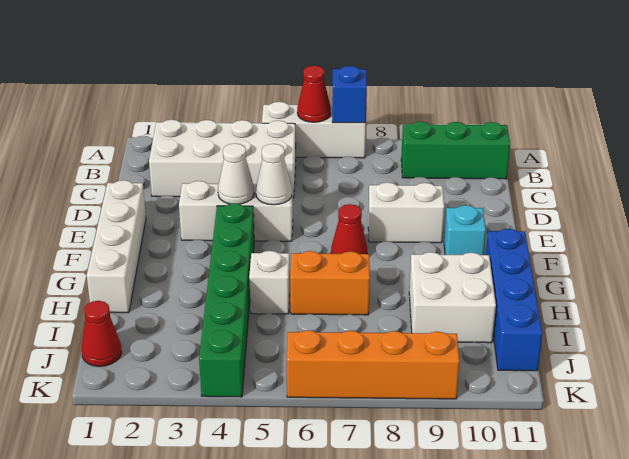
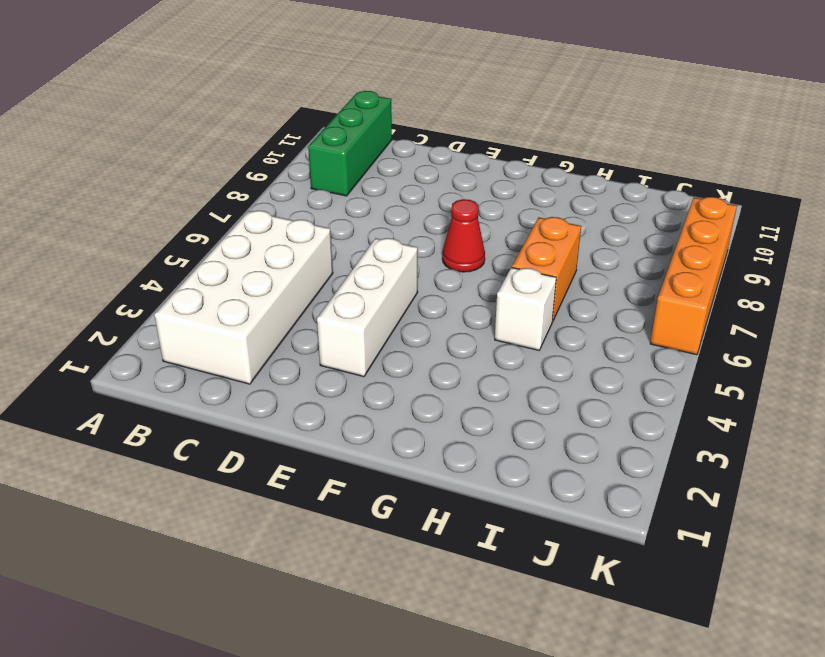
none -> white 1x3 brick [262,102,366,158]
none -> white 1x4 brick [87,180,146,313]
none -> white 1x2 brick [368,182,444,243]

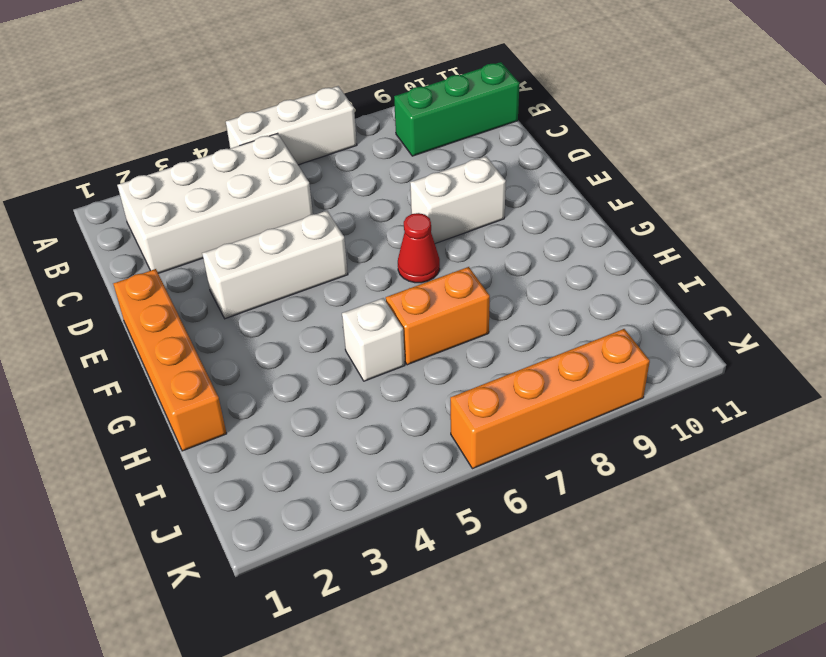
orange 1x4 brick [113,269,227,451] -> white 1x4 brick [87,180,146,313]
none -> green 1x6 brick [199,203,254,397]
none -> cyan 1x1 brick [444,205,486,255]
none -> blue 1x4 brick [486,229,542,371]

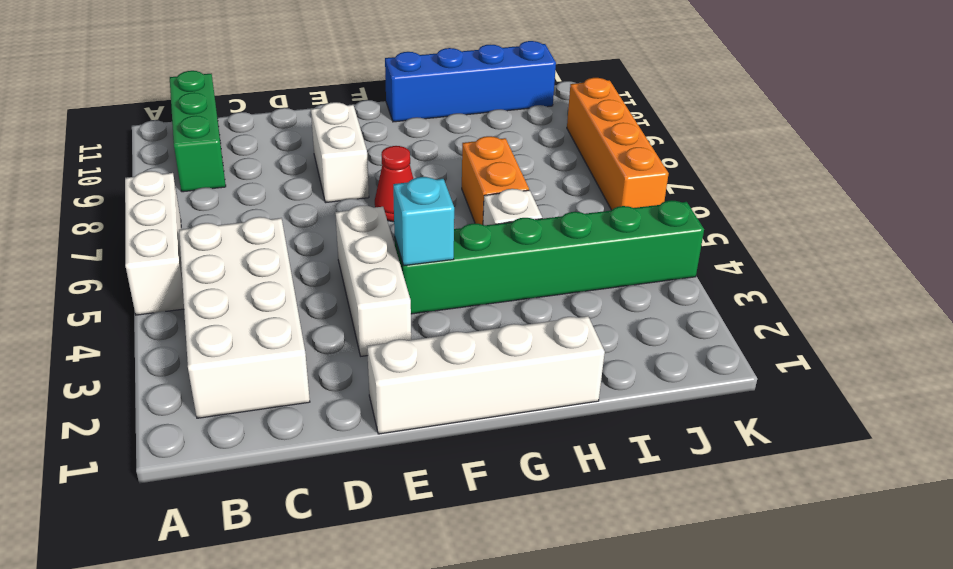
cyan 1x1 brick [393,177,454,266] -> cyan 1x1 brick moved to [444,205,486,255]
none -> white 2x2 brick [409,252,496,343]
none -> red 1x1 cone [82,301,122,366]
none -> red 1x1 cone [297,66,331,122]

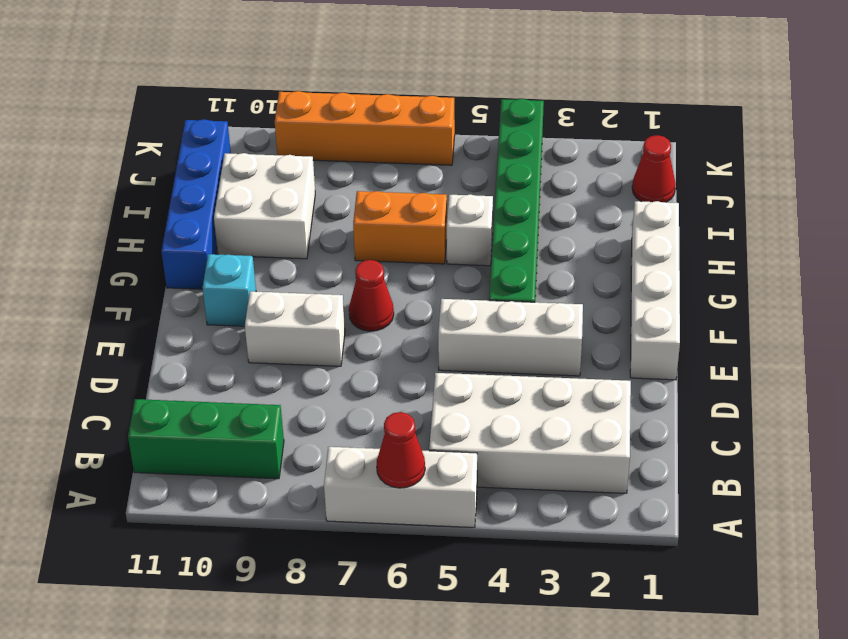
none -> blue 1x1 brick [332,66,367,123]
none -> white 1x1 cone [218,143,254,204]
none -> white 1x1 cone [256,144,292,205]

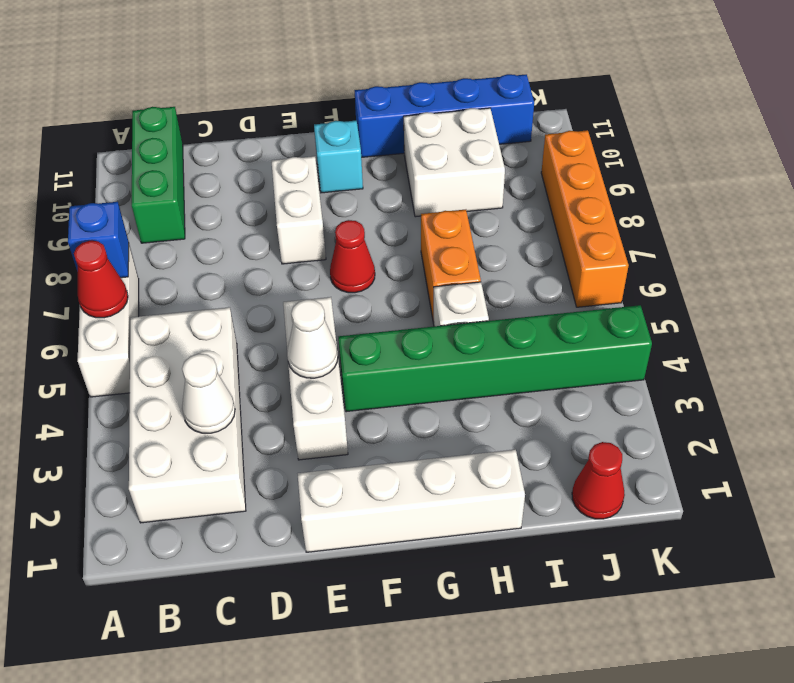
white 1x1 cone [182,354,235,433] -> white 1x1 cone moved to [256,144,292,205]

